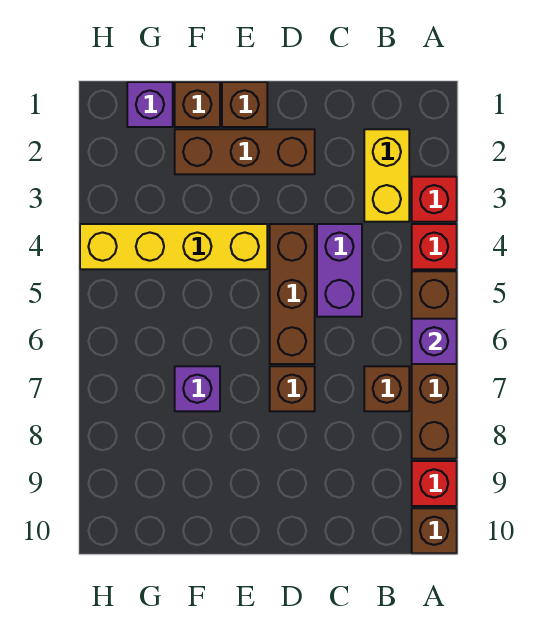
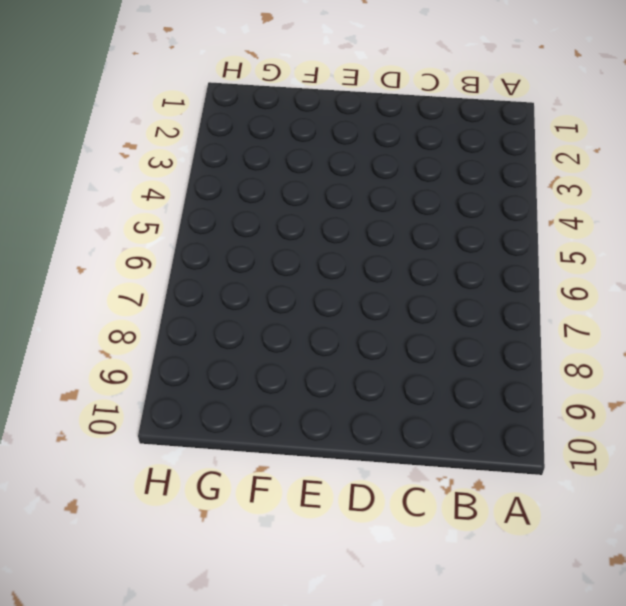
none -> red 1x1 brick [412,177,457,222]
none -> red 1x1 brick [412,224,457,269]
none -> brown 1x4 brick [412,271,457,459]

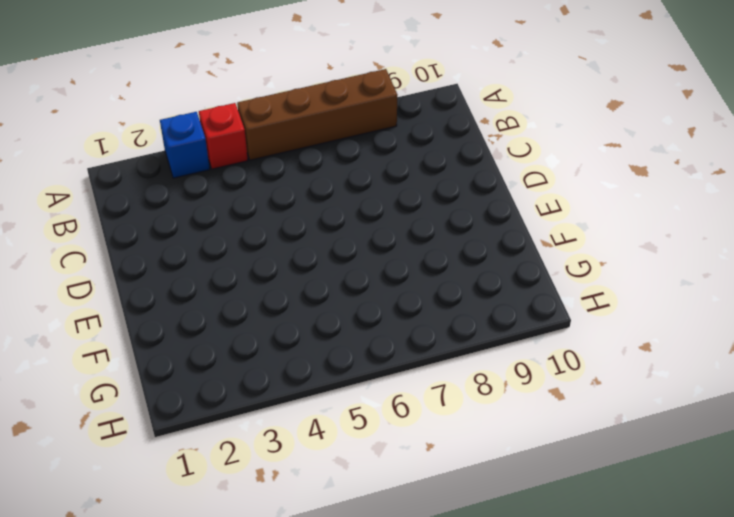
blue 1x1 brick [160,112,210,178] -> red 1x1 brick [412,177,457,222]
none -> red 1x1 brick [412,461,457,506]
none -> brown 1x1 brick [412,508,457,553]
none -> yellow 1x2 brick [364,129,409,222]

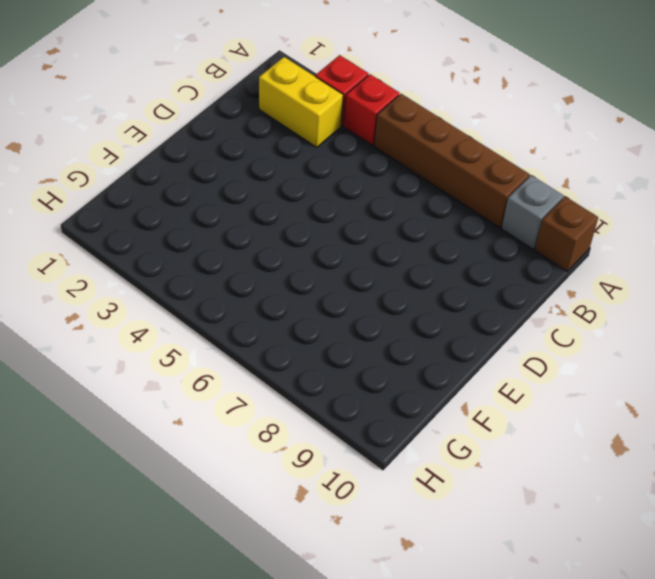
grey 1x1 brick [502,175,564,249] -> red 1x1 brick [412,461,457,506]
none -> brown 1x1 brick [364,366,409,411]
none -> purple 1x2 brick [317,224,362,317]
none -> brown 1x3 brick [175,129,315,174]

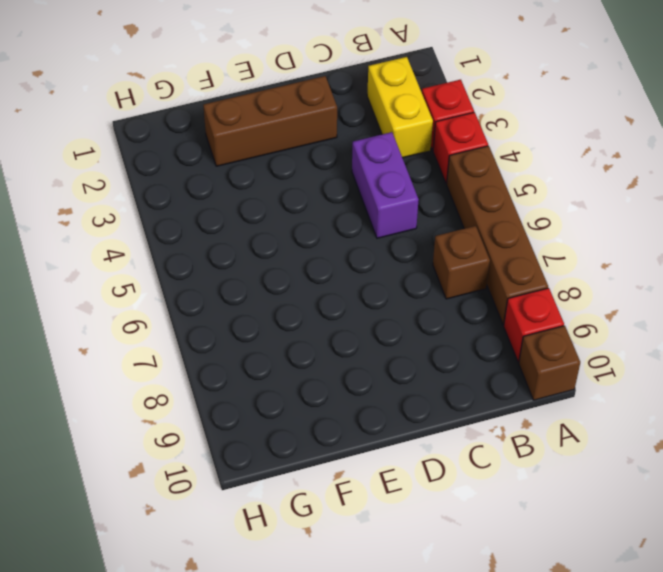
none -> brown 1x3 brick [270,224,315,364]
none -> brown 1x1 brick [270,366,315,411]
none -> brown 1x1 brick [222,82,267,127]

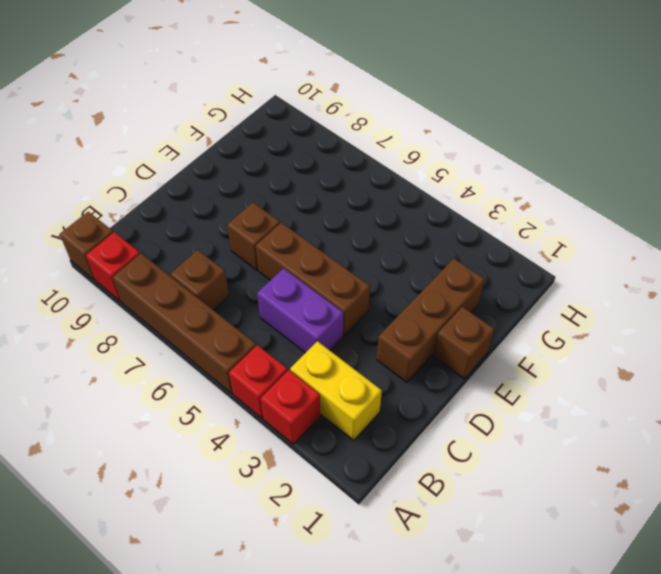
none -> yellow 1x4 brick [80,224,267,269]
none -> brown 1x1 brick [175,82,220,127]
none -> purple 1x1 brick [175,366,220,411]

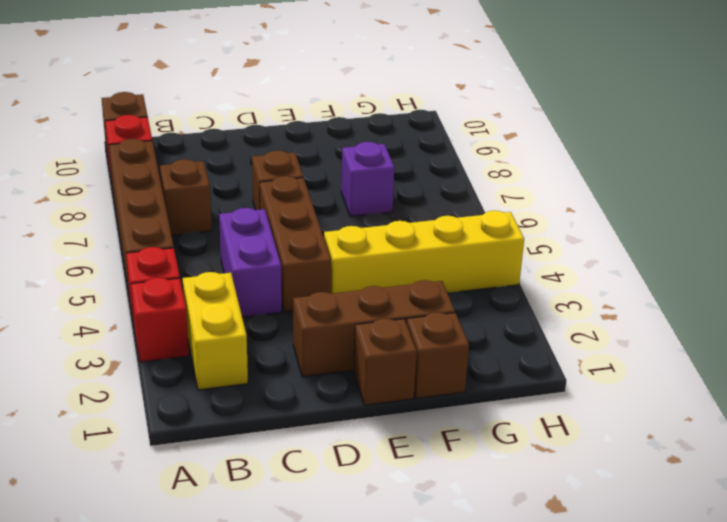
none -> purple 1x1 brick [127,82,173,127]
none -> purple 1x1 brick [412,319,457,364]

